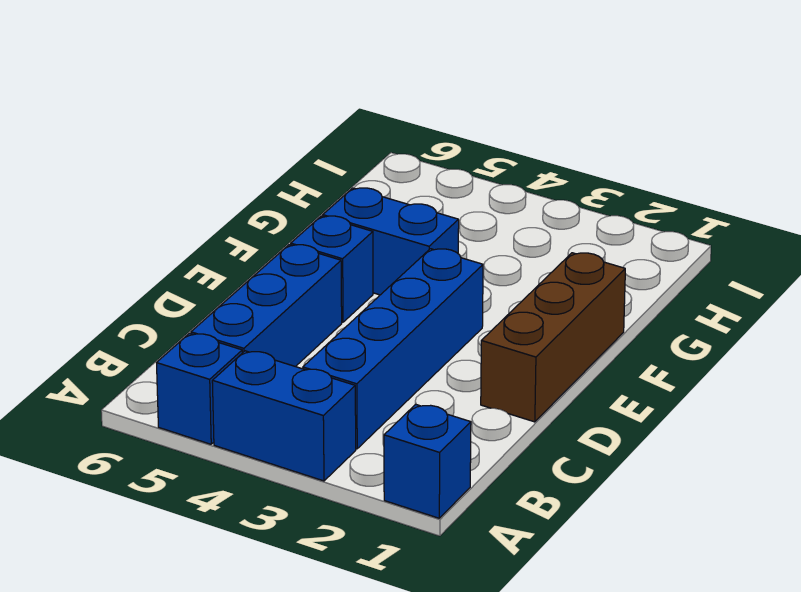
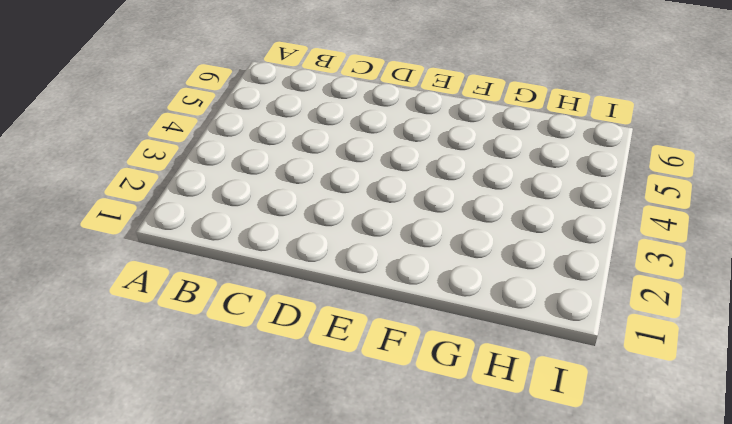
none -> blue 1x1 brick [384,404,471,518]
none -> blue 1x2 brick [212,351,356,481]

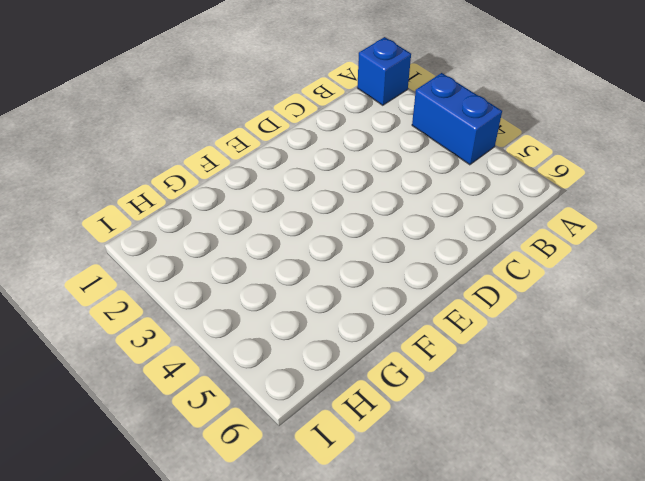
none -> blue 1x1 brick [157,333,242,444]
none -> blue 1x4 brick [303,249,483,449]

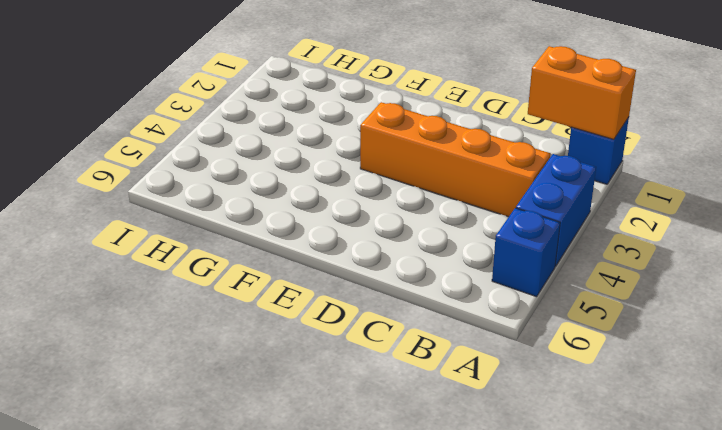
orange 1x2 brick [528,46,636,139] -> none
orange 1x4 brick [360,102,551,217] -> blue 1x4 brick [303,249,483,449]
none -> blue 1x3 brick [191,245,342,367]
none -> brown 1x3 brick [481,253,625,422]

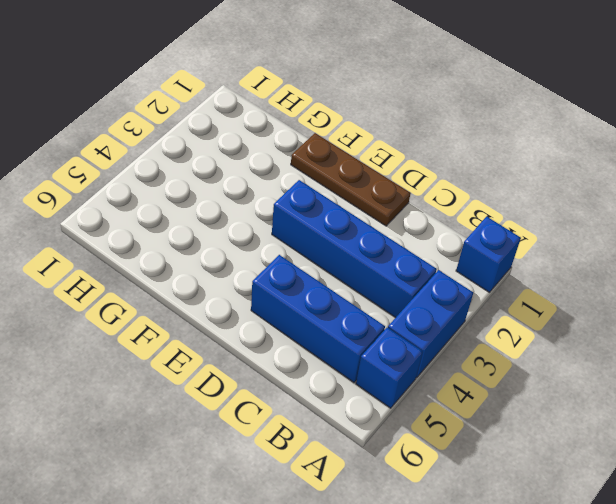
brown 1x3 plate [291,133,411,226] -> brown 1x3 brick [481,253,625,422]
none -> blue 1x1 brick [291,216,373,322]
none -> blue 1x2 brick [323,188,459,295]

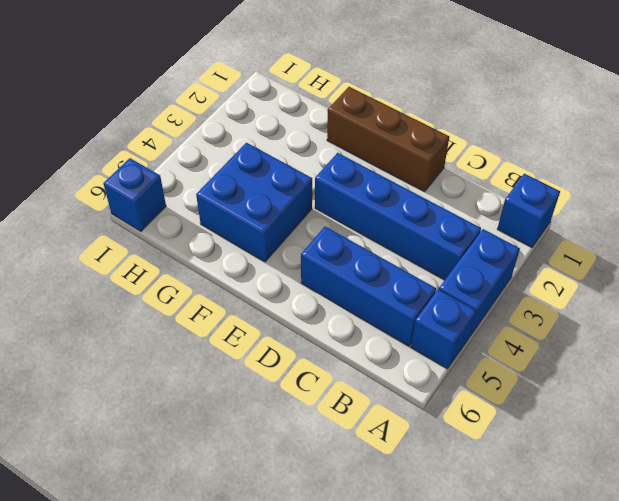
blue 2x2 brick [196,143,312,262] -> blue 1x2 brick [323,188,459,295]
blue 1x1 brick [103,158,166,231] -> blue 1x1 brick moved to [291,216,373,322]

